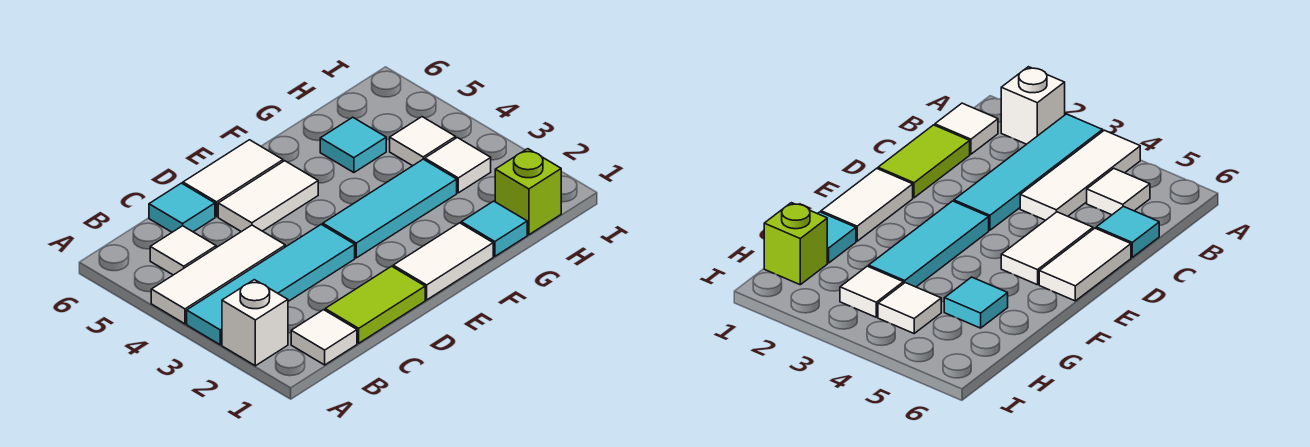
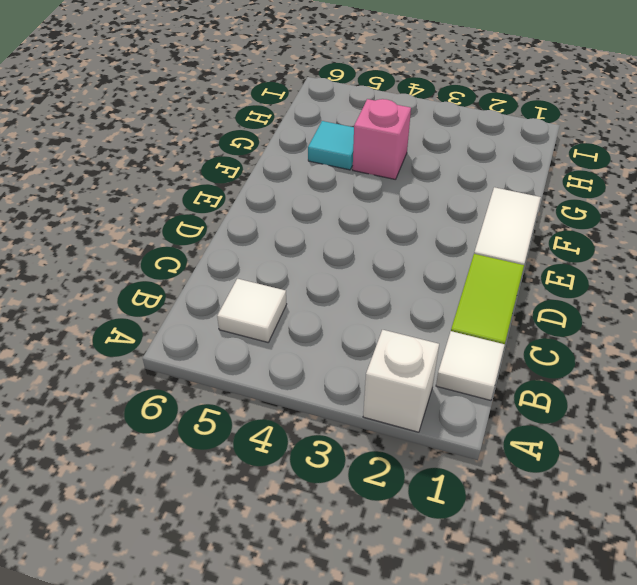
pink 1x1 brick [353,99,411,180] -> none
none -> cyan 1x4 tile [187,224,355,345]
none -> white 1x3 tile [151,225,285,324]
none -> cyan 1x1 tile [149,183,215,232]

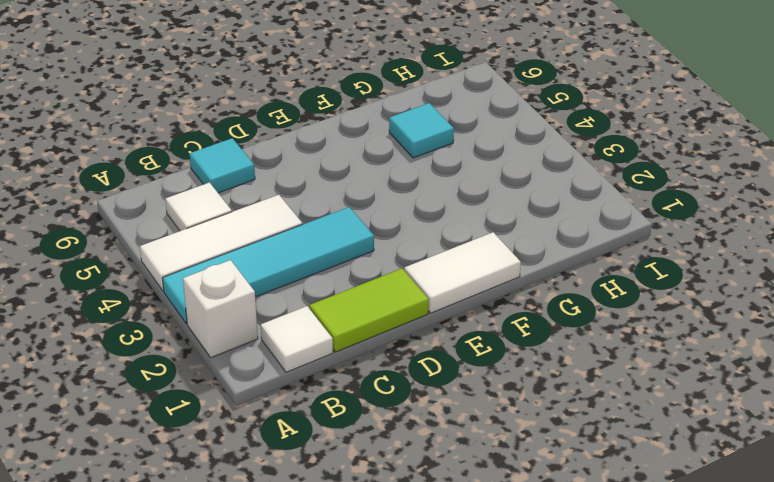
none -> white 1x2 tile [218,161,318,232]
none -> white 1x2 tile [183,140,283,217]
none -> cyan 1x3 tile [323,159,457,258]

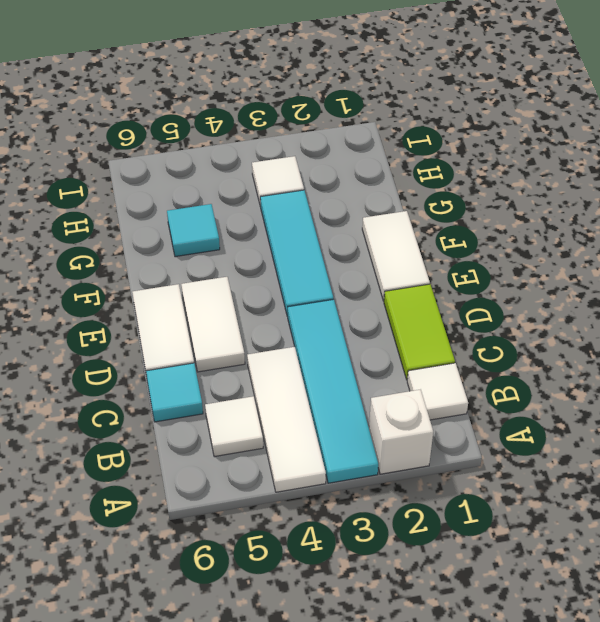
none -> cyan 1x1 tile [461,201,527,256]
none -> lime 1x1 brick [495,149,561,235]
none -> white 1x1 tile [390,117,456,166]

